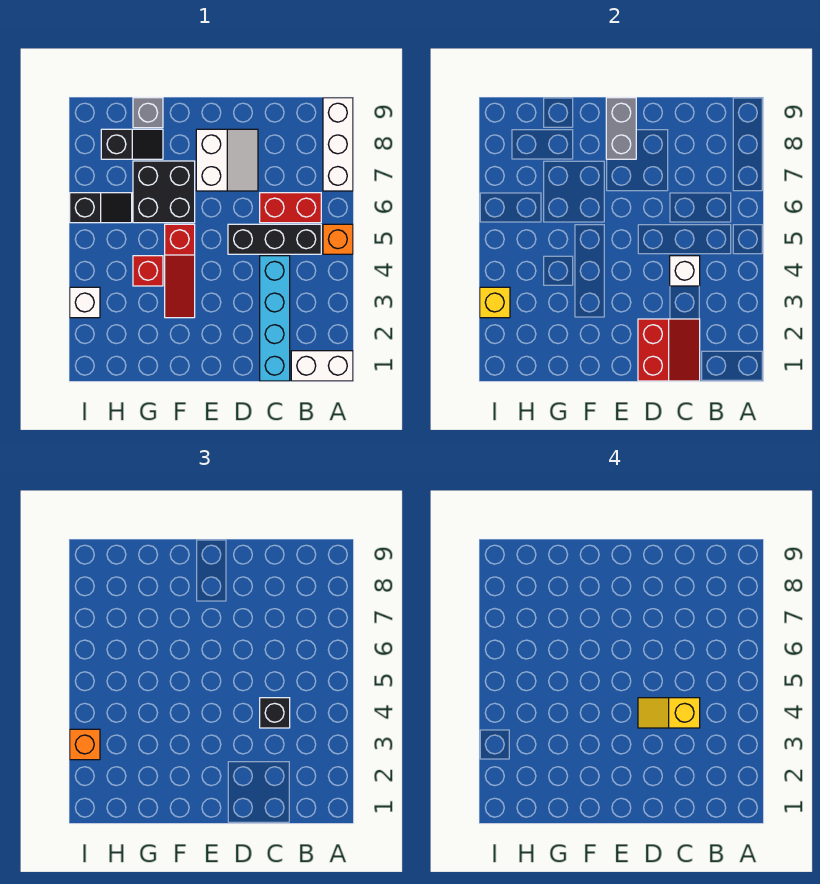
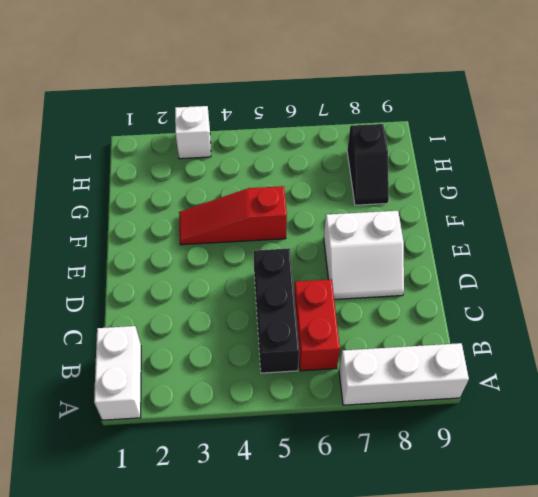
none -> orange 1x1 brick [323,224,353,254]
none -> cyan 1x4 brick [260,256,290,381]
none -> black 2x2 brick [133,161,195,223]

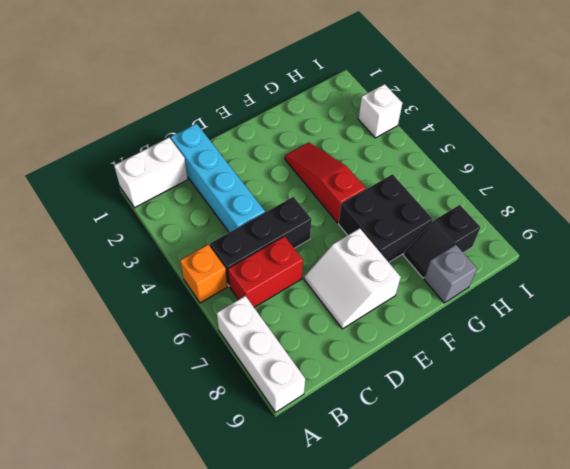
none -> red 1x1 brick [133,256,163,286]
none -> black 1x2 slope [70,193,132,223]
none -> red 2x2 slope [638,319,700,381]

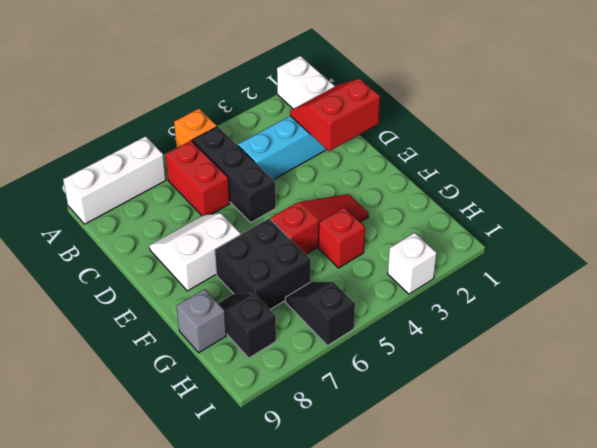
none -> white 1x1 brick [670,256,700,286]
none -> grey 1x2 brick [606,98,636,159]
none -> yellow 1x1 brick [480,287,510,318]

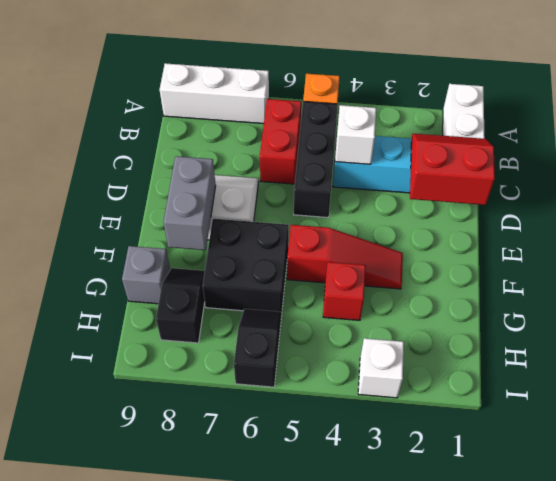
grey 1x2 brick [164,156,216,250] -> grey 1x2 brick turned to [606,98,636,159]
none -> yellow 1x1 brick [480,287,510,318]
none -> black 1x1 brick [260,698,290,728]
none -> orange 1x1 brick [70,729,100,760]

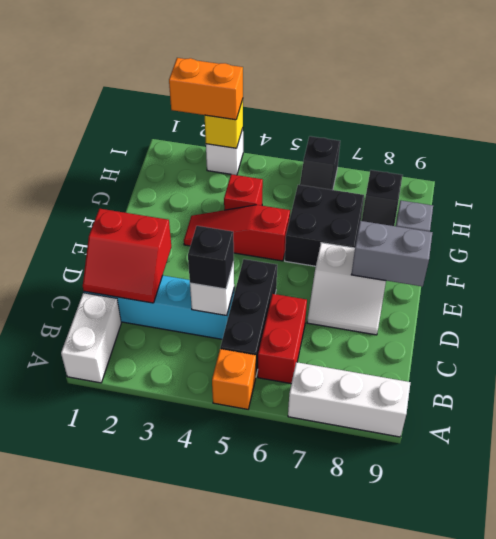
orange 1x2 brick [169,58,243,120] -> orange 1x1 brick [70,729,100,760]
none -> yellow 1x2 slope [638,698,700,728]

